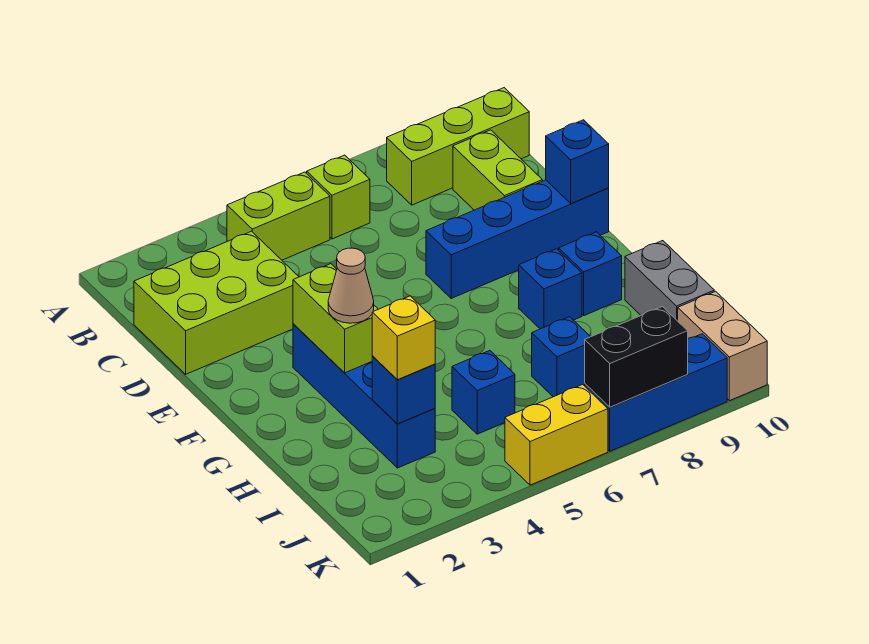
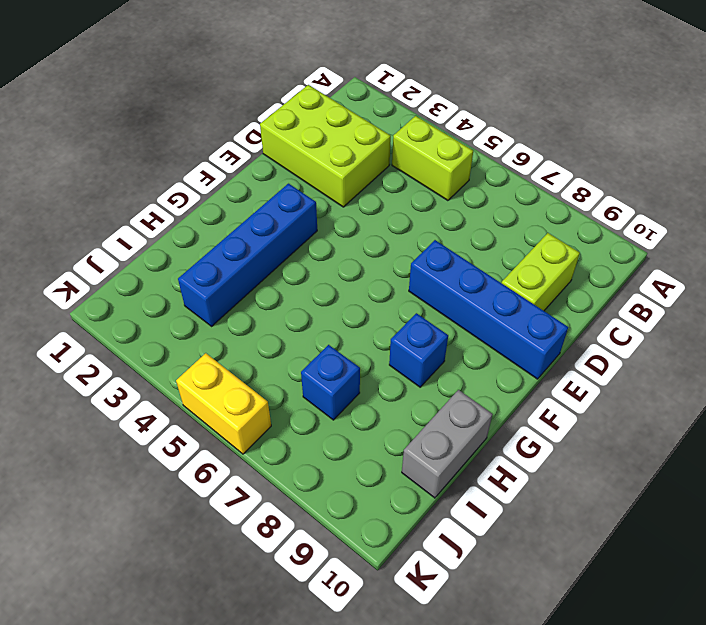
none -> lime 1x1 brick [307,155,370,239]
none -> lime 1x3 brick [387,88,529,205]
none -> blue 1x1 brick [559,232,622,316]

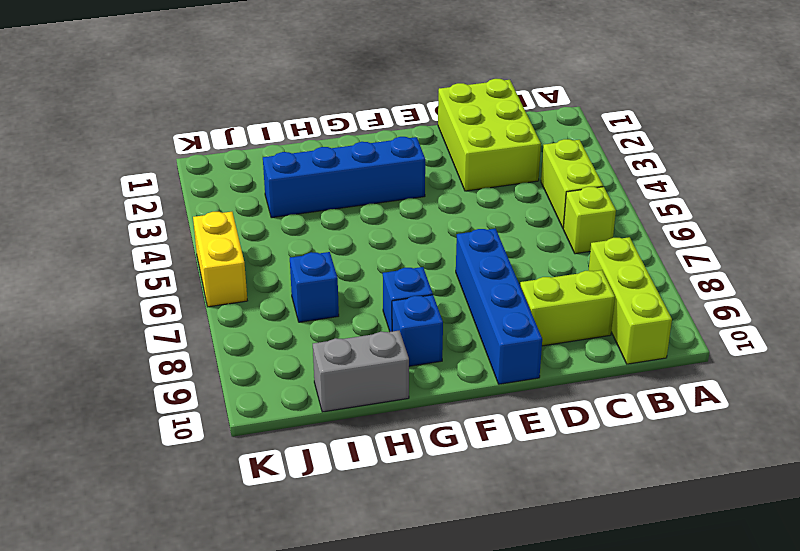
none -> blue 1x1 brick [452,351,515,434]
none -> tan 1x2 brick [678,291,767,401]
none -> blue 1x3 brick [585,334,727,451]

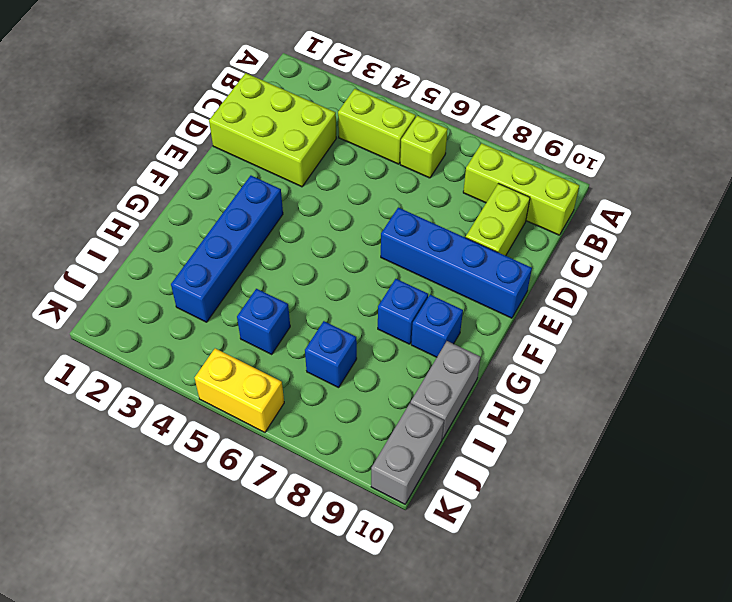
grey 1x2 brick [371,404,444,504] -> tan 1x2 brick [678,291,767,401]
none -> blue 1x3 brick [585,334,727,451]
none -> blue 1x1 brick [546,120,609,203]
none -> lime 1x2 brick [293,264,378,373]

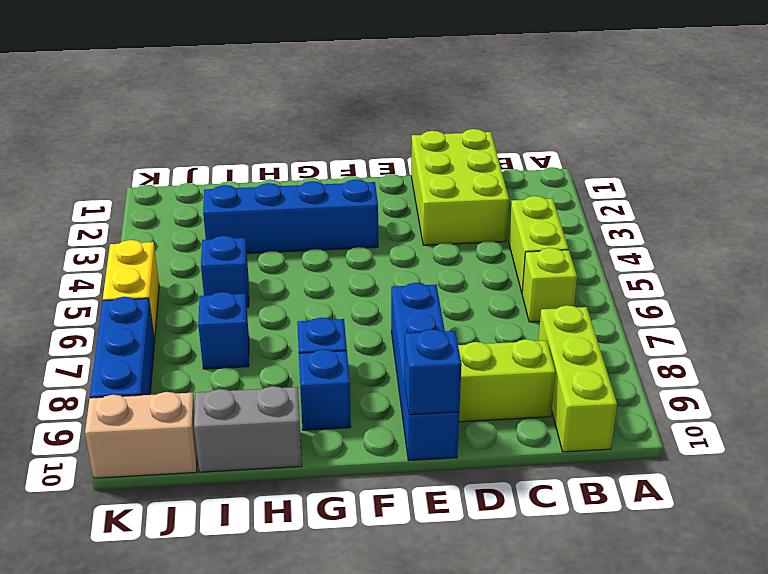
none -> lime 1x2 brick [293,264,378,373]
none -> blue 1x1 brick [372,356,435,424]
none -> black 1x2 brick [585,307,688,407]

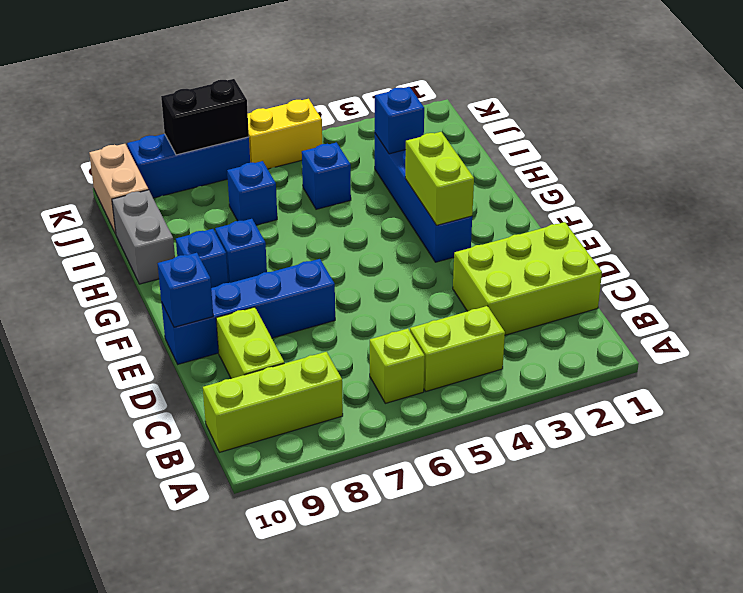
none -> tan 1x1 cone [328,248,374,323]
none -> yellow 1x1 brick [372,296,435,380]

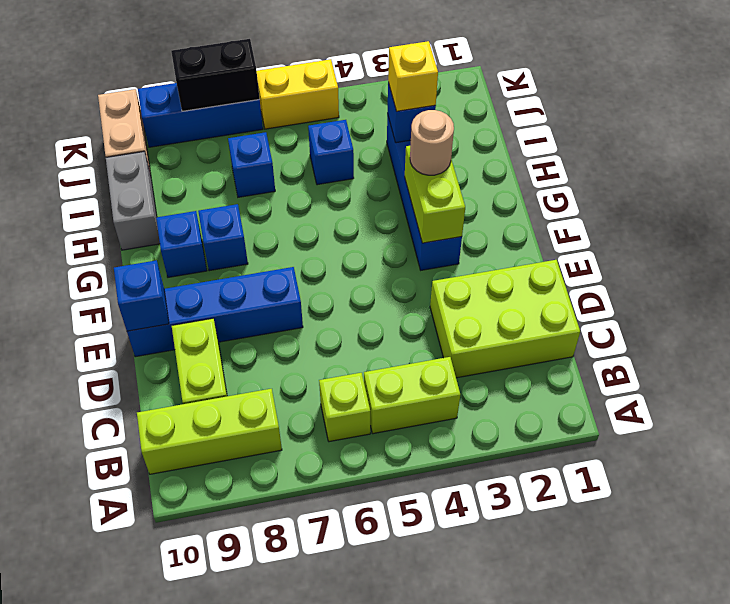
tan 1x1 round brick [410,110,454,175] -> tan 1x1 cone [328,248,374,323]

